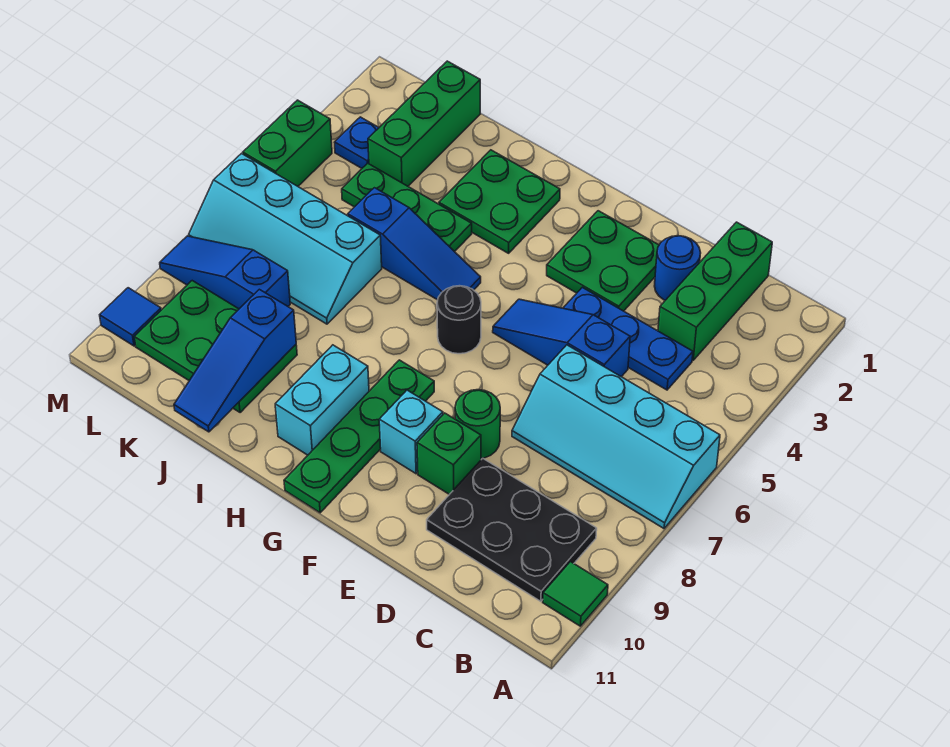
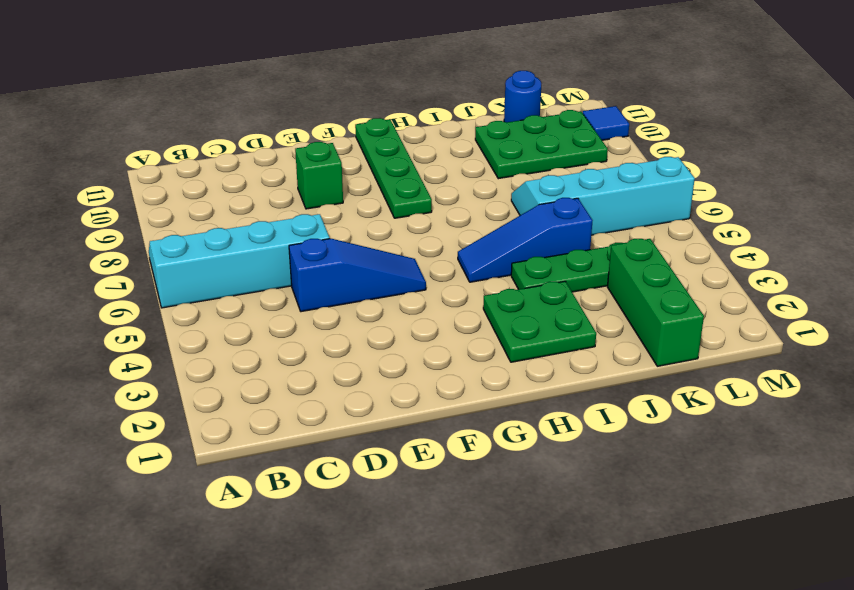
blue 1x1 round brick [504,71,541,122] -> blue 1x1 round brick moved to [655,236,701,300]
none -> green 1x1 tile [543,562,608,626]
none -> black 2x3 plate [427,458,597,601]
none -> green 1x3 brick [658,222,772,360]

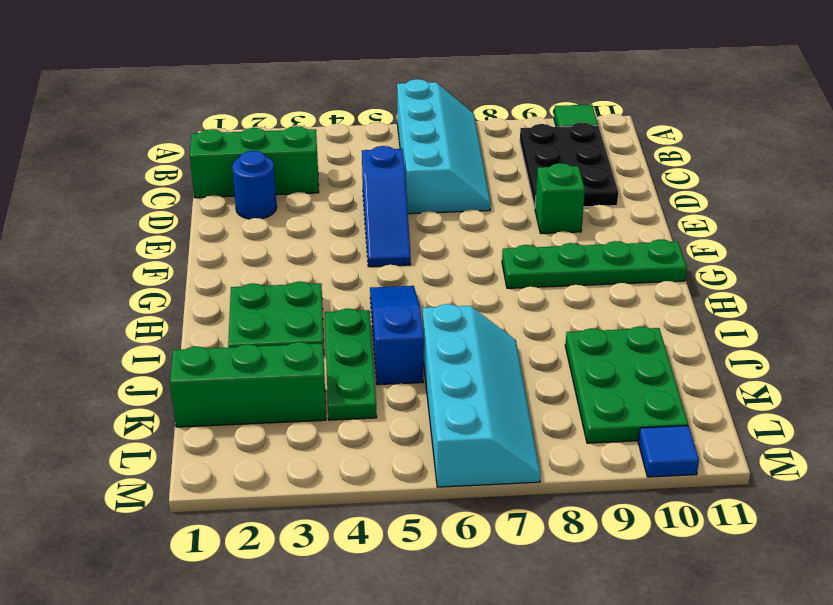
none -> blue 1x3 plate [563,287,693,390]
none -> green 2x2 plate [547,211,659,311]
none -> green 1x1 round brick [455,390,500,458]

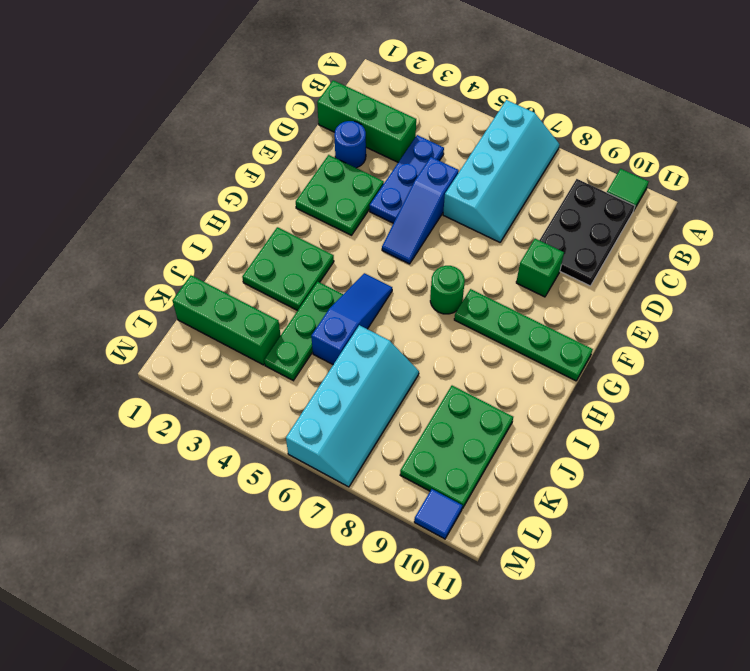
green 1x1 round brick [430,266,465,314] -> green 1x1 round brick moved to [455,390,500,458]
none -> cyan 1x1 brick [379,390,443,474]
none -> black 1x1 round brick [437,286,481,354]
none -> cyan 1x2 brick [275,345,369,455]

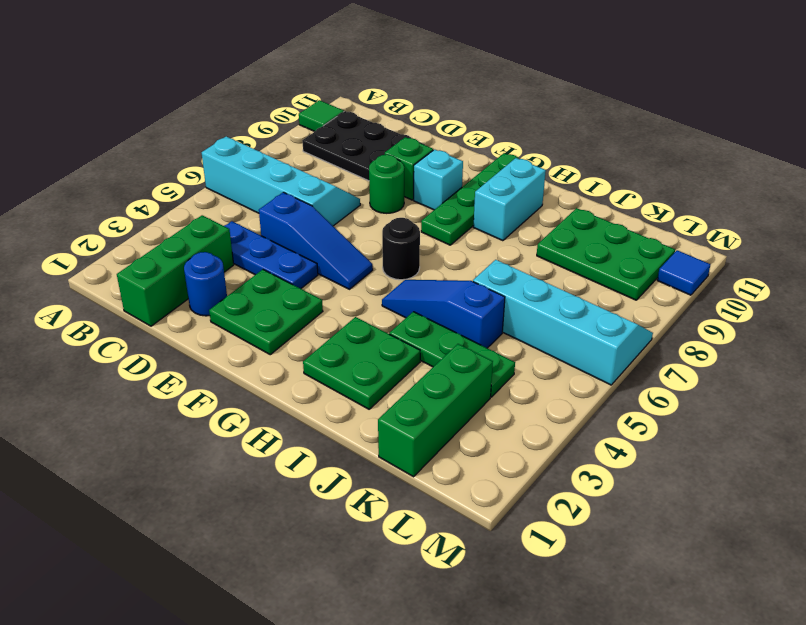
none -> blue 1x3 slope [160,236,290,309]
none -> blue 1x1 plate [334,117,379,168]
none -> green 1x2 brick [243,100,332,186]

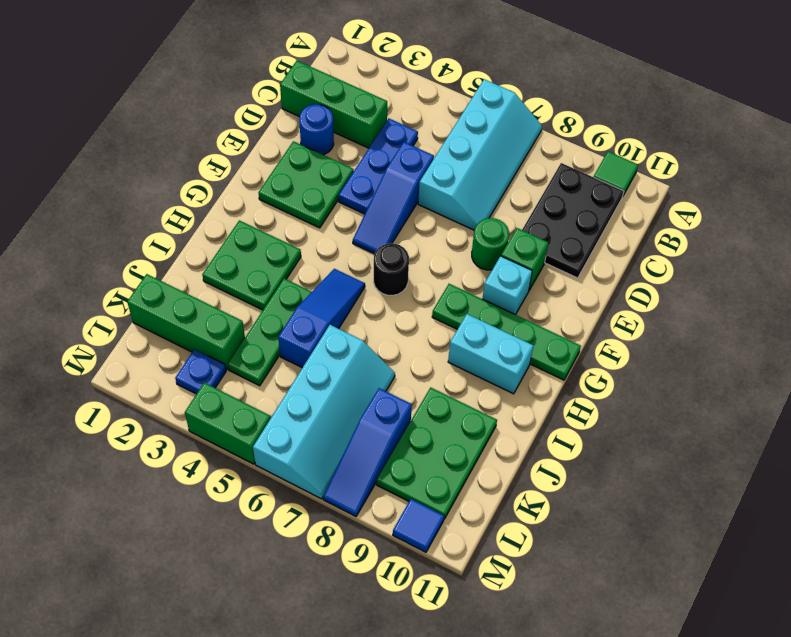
none -> blue 1x3 slope [174,289,296,432]

